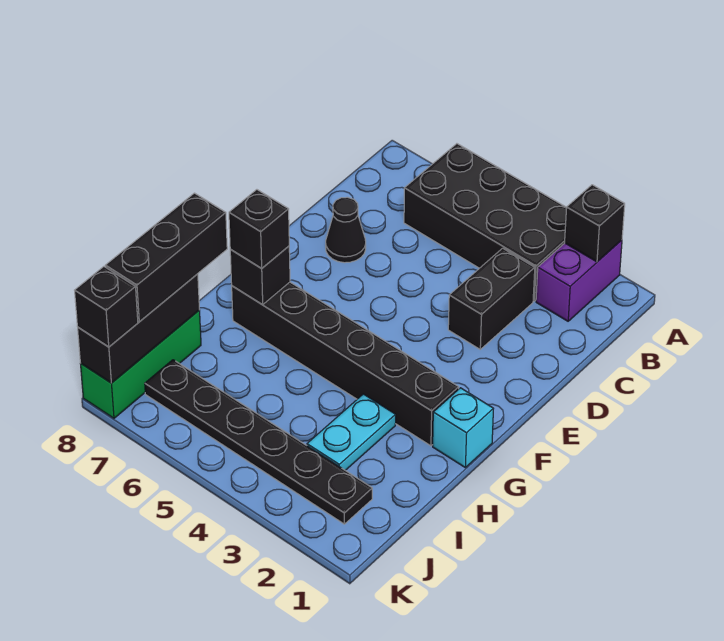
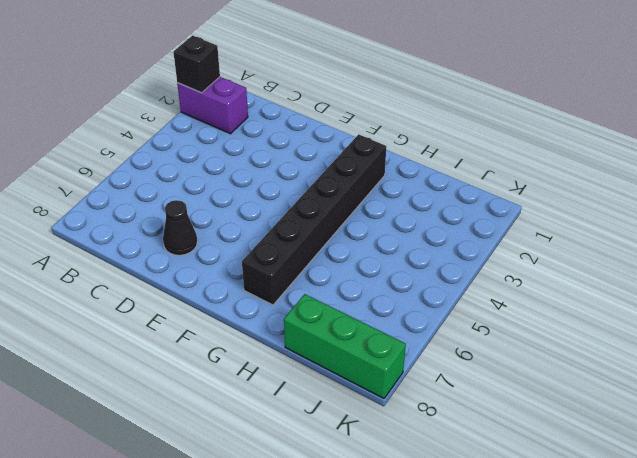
none -> black 2x4 brick [404,144,567,301]
none -> black 1x2 brick [448,248,535,349]
none -> cyan 1x1 brick [433,388,493,467]

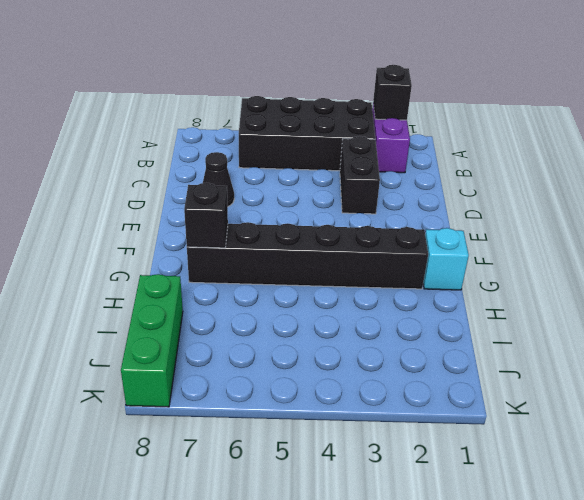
none -> cyan 1x2 plate [307,394,396,470]
none -> black 1x6 plate [145,360,372,524]
none -> black 1x3 brick [78,274,199,383]

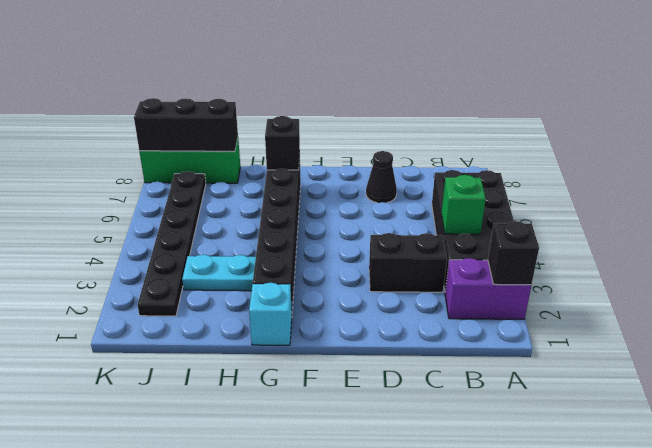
green 1x1 brick [442,175,486,234] -> none
none -> black 1x1 brick [229,190,289,268]
none -> black 1x3 brick [105,193,227,322]
none -> black 1x1 brick [75,267,138,347]

